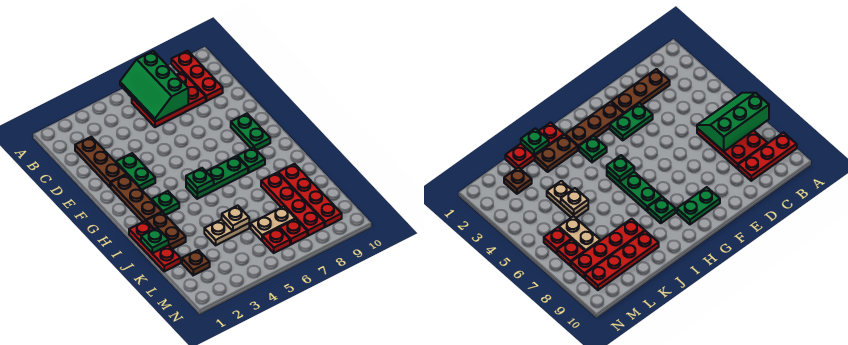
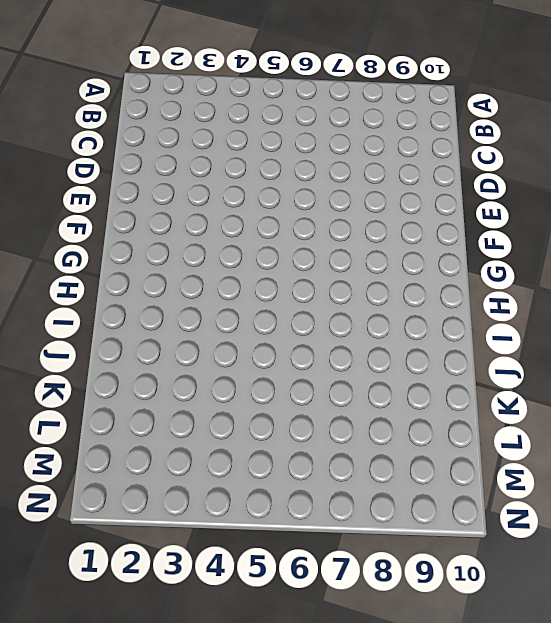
none -> red 1x3 plate [171,51,223,101]
none -> red 2x3 plate [132,72,206,127]
none -> brown 1x3 plate [75,137,126,187]

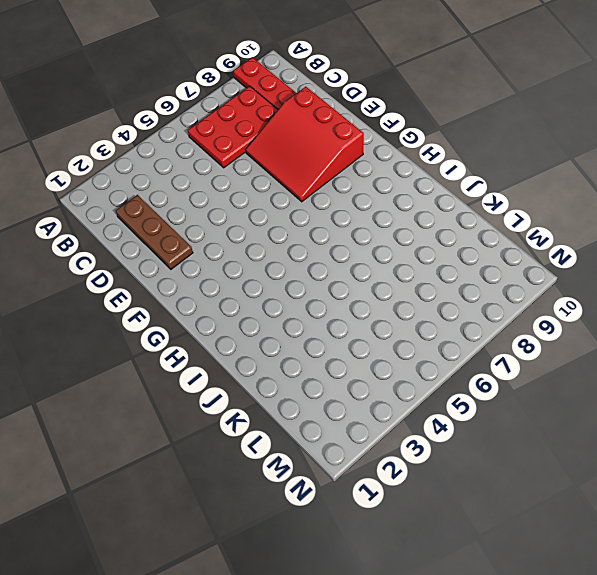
red 3x3 slope [246,87,364,202] -> green 1x2 plate [231,114,270,150]
none -> green 1x2 plate [116,153,155,190]
none -> brown 1x3 plate [111,174,162,222]
none -> green 1x1 plate [152,191,179,215]

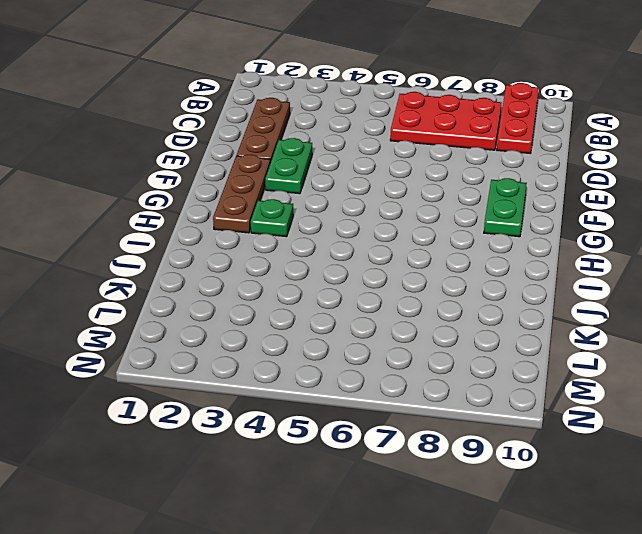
none -> green 1x3 plate [186,156,248,199]
none -> green 1x1 plate [237,147,265,173]
none -> red 1x3 plate [129,221,181,271]

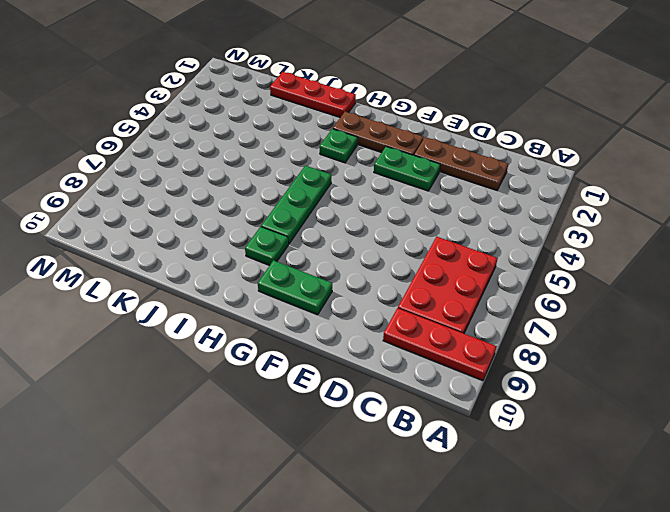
none -> brown 1x2 plate [146,212,186,249]
none -> red 1x4 plate [261,173,324,236]
none -> red 1x4 plate [278,164,342,227]

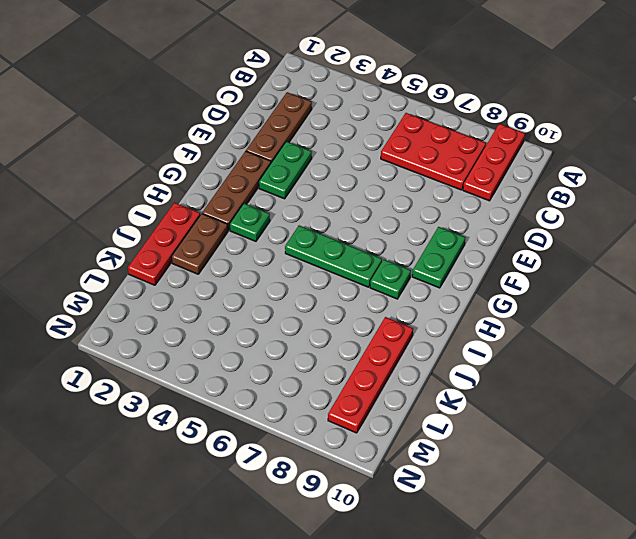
none -> red 1x4 plate [261,173,324,236]
none -> tan 1x2 plate [204,219,249,245]
none -> brown 1x1 plate [182,250,210,275]

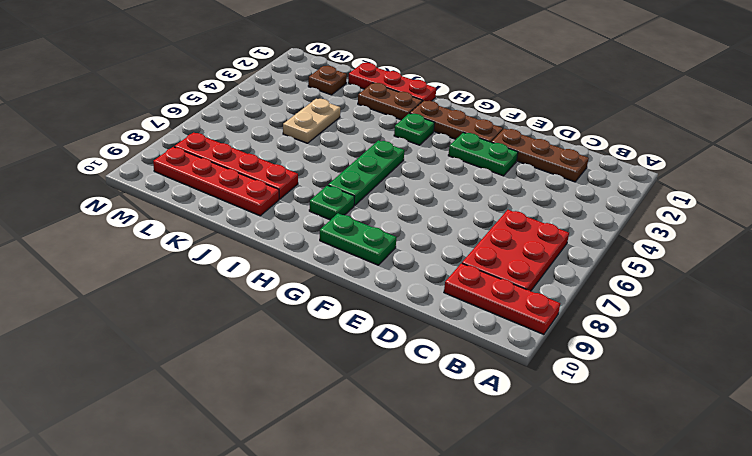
none -> tan 1x2 plate [251,207,295,240]
none -> red 1x1 plate [262,228,290,253]
none -> red 1x1 plate [280,219,307,244]

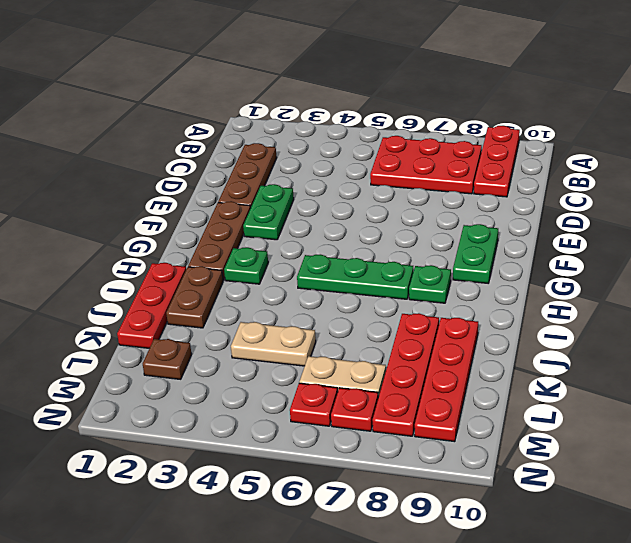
none -> green 2x3 slope [120,51,188,122]
none -> green 1x1 plate [186,168,214,193]
none -> green 1x1 plate [141,228,169,253]

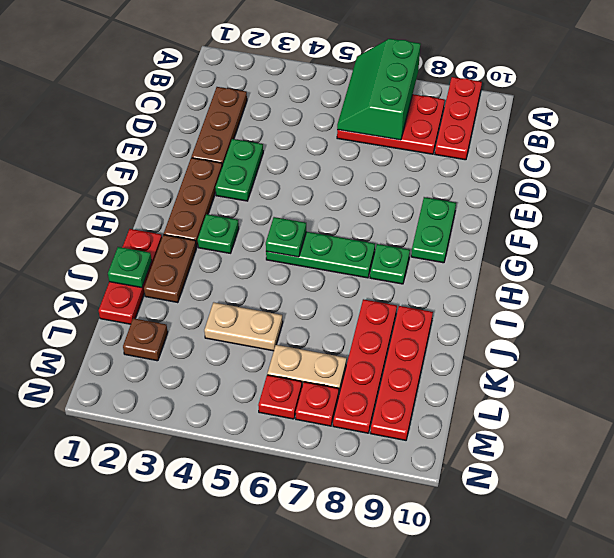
none -> tan 1x1 plate [222,206,249,231]

